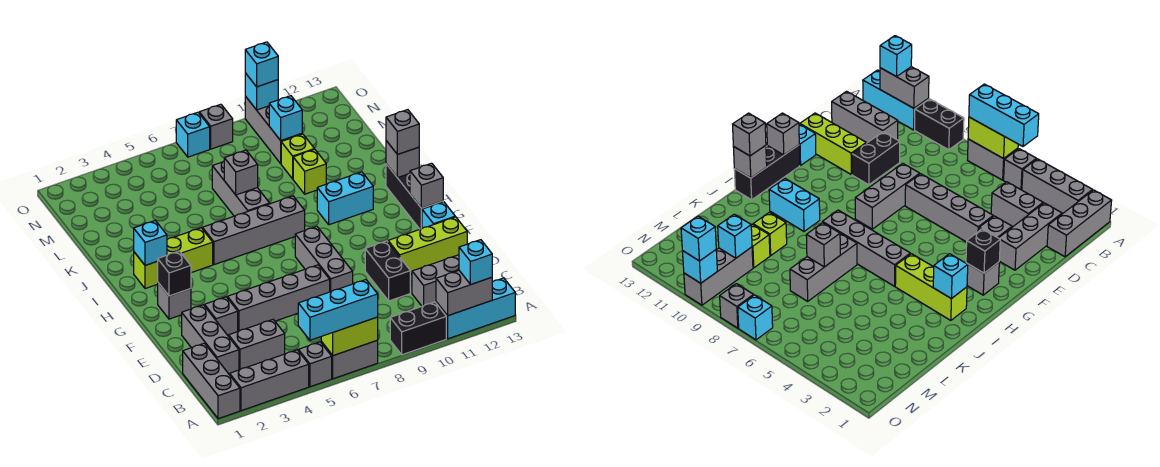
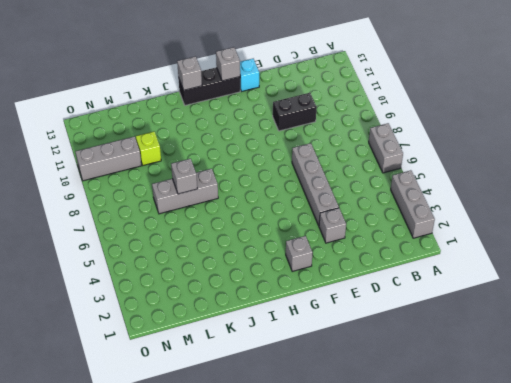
none -> grey 1x3 brick [183,343,240,419]
none -> grey 1x1 brick [298,342,332,387]
none -> black 1x2 brick [390,302,446,355]
none -> cyan 1x3 brick [436,278,515,339]

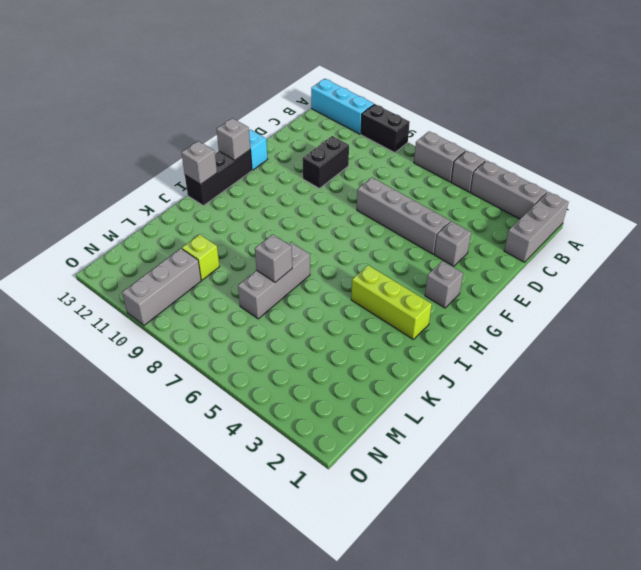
none -> grey 1x3 brick [182,305,239,375]
none -> grey 1x2 brick [229,320,285,370]
none -> grey 1x3 brick [412,255,459,306]
none -> grey 1x3 brick [295,226,353,292]

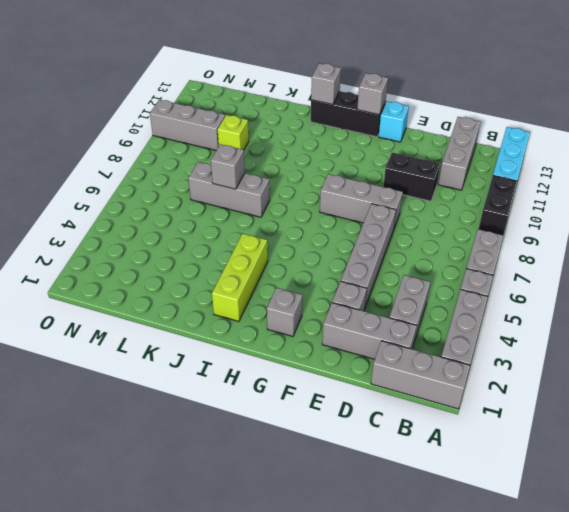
none -> lime 1x3 brick [388,217,467,274]
none -> grey 1x4 brick [202,196,305,265]
none -> cyan 1x2 brick [317,172,373,225]
none -> lime 1x1 brick [293,149,326,194]

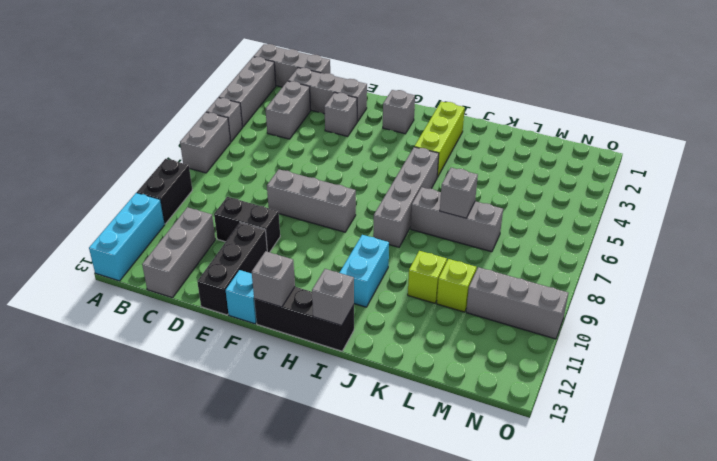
black 1x3 brick [197,223,267,315] -> lime 1x3 brick [388,217,467,274]
none -> grey 1x4 brick [227,265,330,331]
none -> cyan 1x1 brick [176,112,210,157]
none -> grey 1x1 brick [199,104,233,149]
none -> lime 1x2 brick [321,317,378,356]

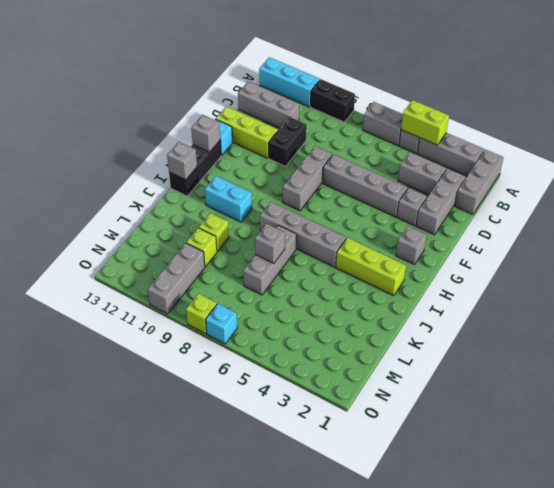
lime 1x2 brick [401,100,449,145] -> lime 1x2 brick moved to [321,317,378,356]
lime 1x1 brick [186,294,217,334] -> grey 1x1 brick [199,104,233,149]
none -> grey 1x2 brick [436,271,492,316]
none -> black 1x1 brick [158,251,191,296]
none -> cyan 1x1 brick [134,221,167,265]
none -> cyan 1x1 brick [269,96,302,140]

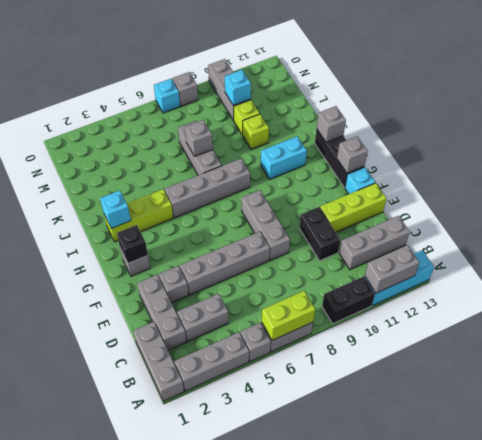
none -> cyan 1x1 brick [245,73,278,110]
none -> cyan 1x3 brick [298,280,378,340]
none -> cyan 1x1 brick [459,240,492,285]
none -> grey 1x1 brick [386,110,419,155]

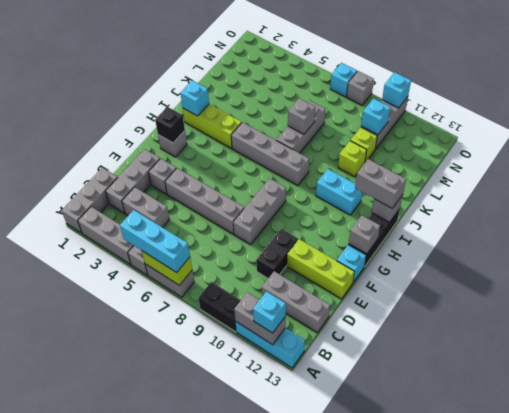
grey 1x2 brick [355,159,406,208] -> grey 1x1 brick [386,110,419,155]
none -> cyan 1x1 brick [245,42,278,87]

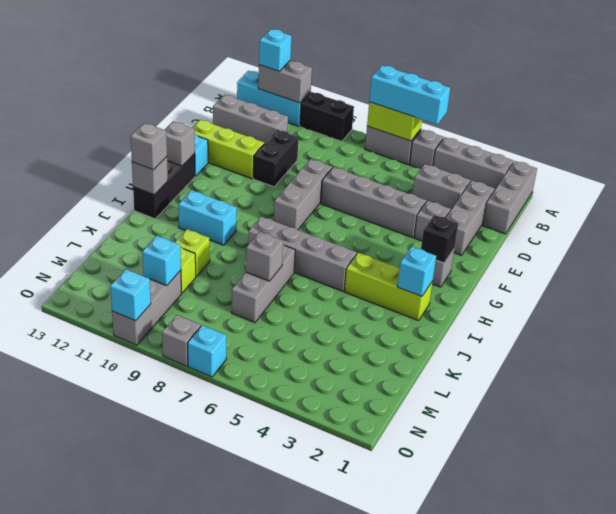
none -> cyan 1x1 brick [245,42,278,87]

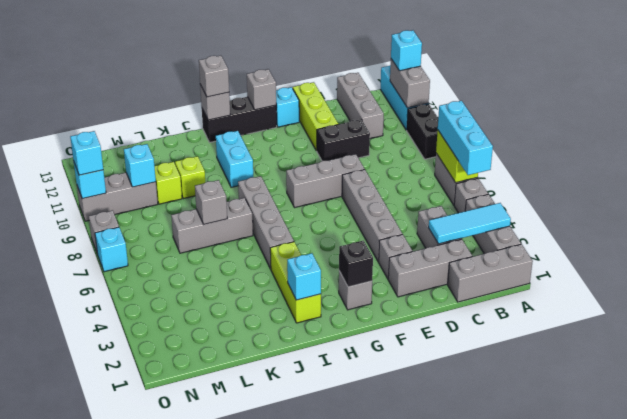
cyan 1x3 tile [429,203,511,244] -> none

